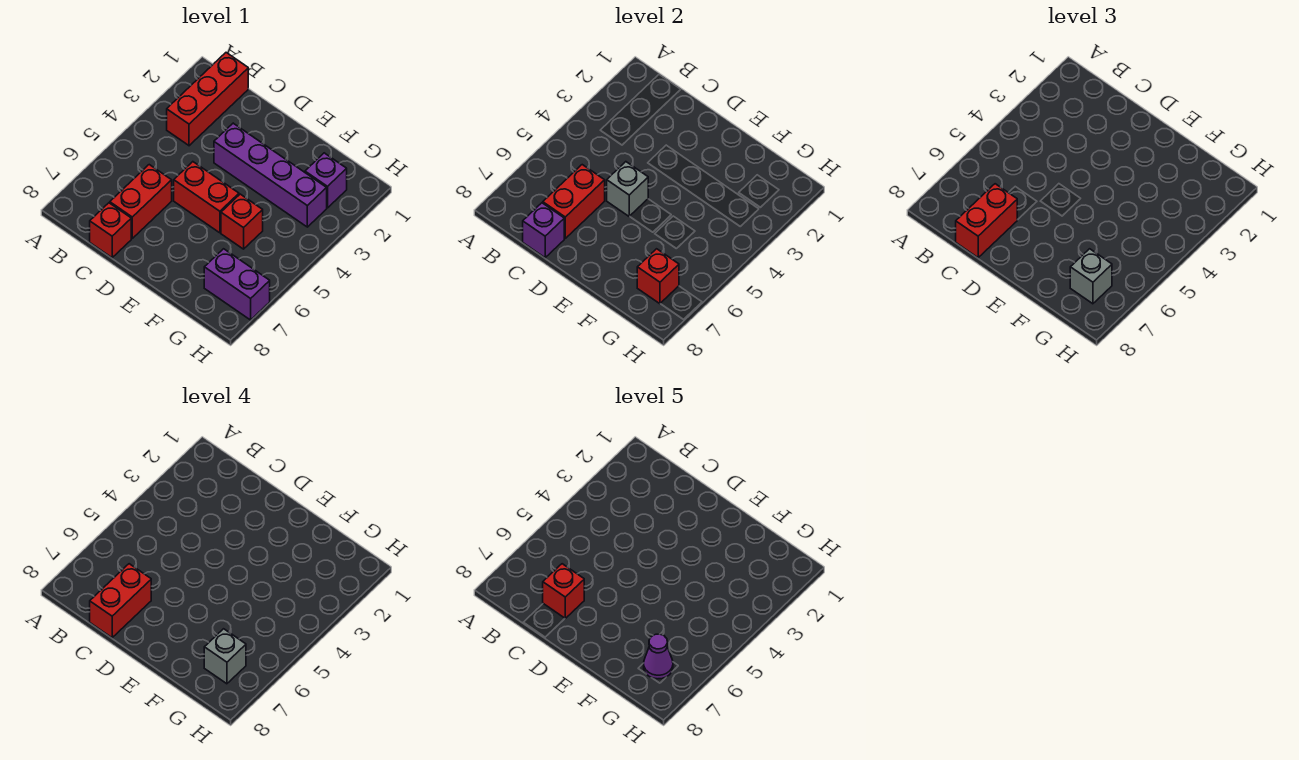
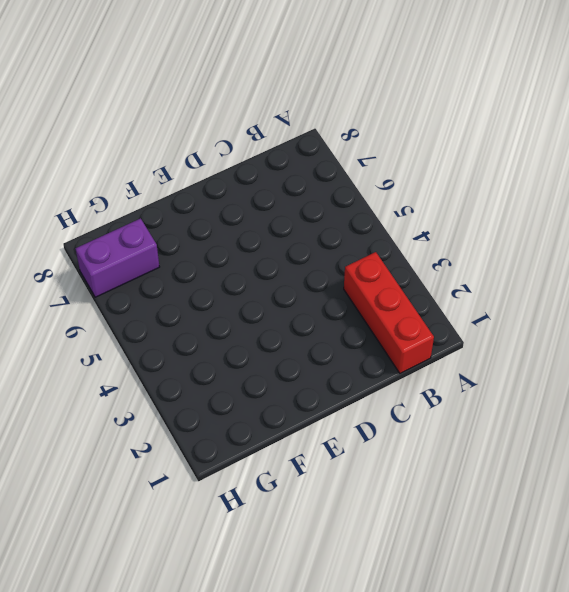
none -> red 1x2 brick [110,165,172,238]
none -> red 1x1 brick [90,203,131,258]
none -> purple 1x4 brick [214,123,327,227]

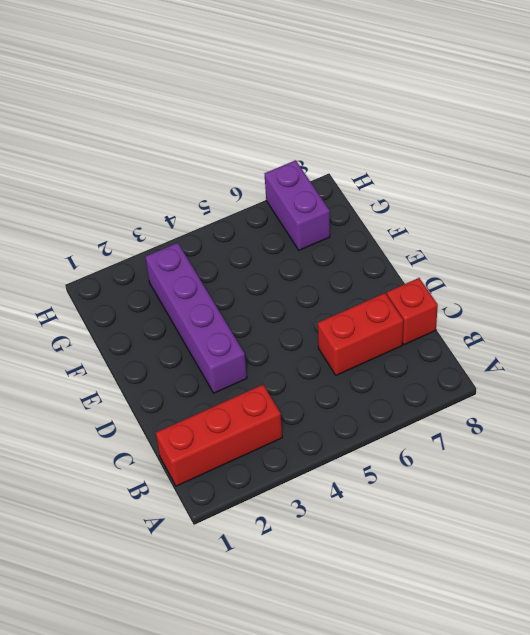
none -> red 1x2 brick [174,162,239,233]
none -> red 1x1 brick [221,194,263,249]
none -> purple 1x1 brick [305,153,347,208]

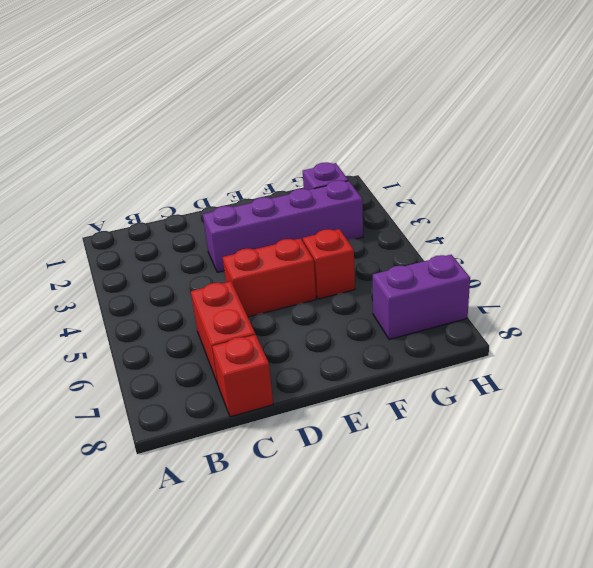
none -> red 1x3 brick [167,53,248,146]
none -> red 1x2 brick [543,165,605,238]
none -> purple 1x1 brick [523,203,564,258]

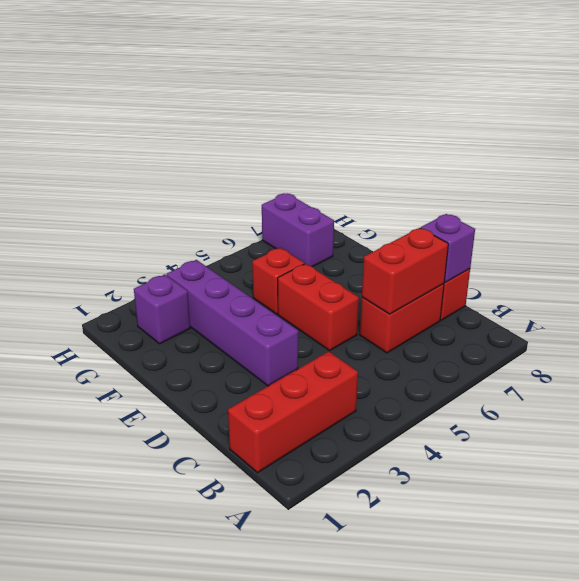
none -> grey 1x1 brick [607,162,648,216]
none -> red 1x1 brick [637,249,679,304]
none -> red 1x2 brick [956,184,1017,258]

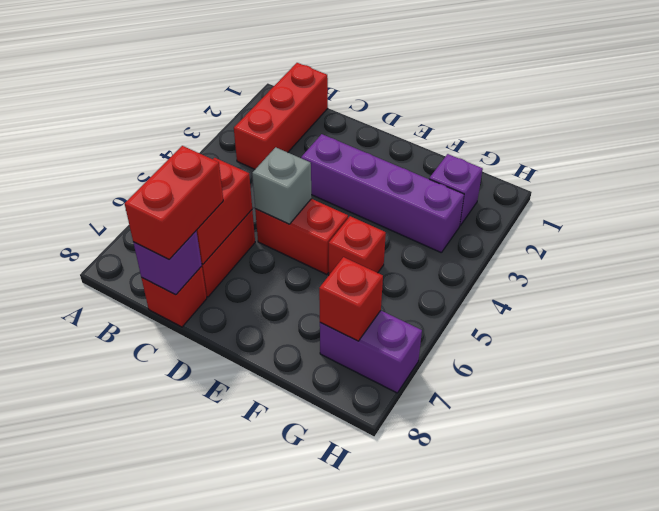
none -> grey 1x1 brick [1070,249,1112,304]
none -> red 1x2 brick [90,564,151,638]
none -> grey 1x1 brick [204,629,246,684]

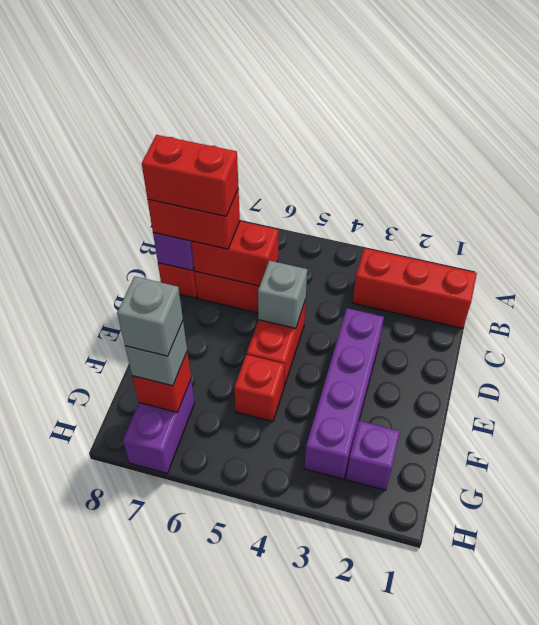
none -> red 1x1 brick [543,564,584,618]
none -> purple 1x1 cone [644,634,673,679]

